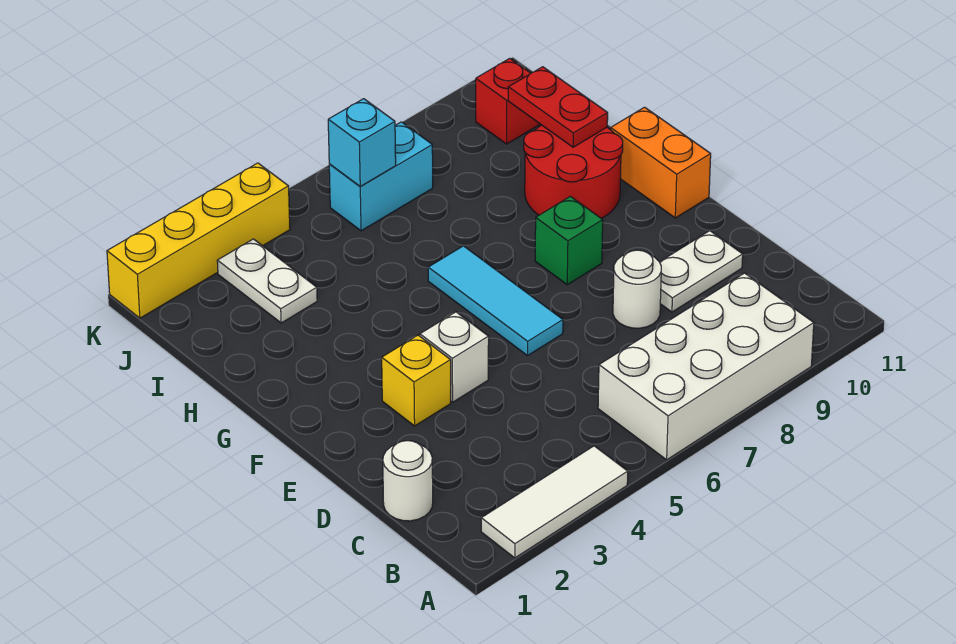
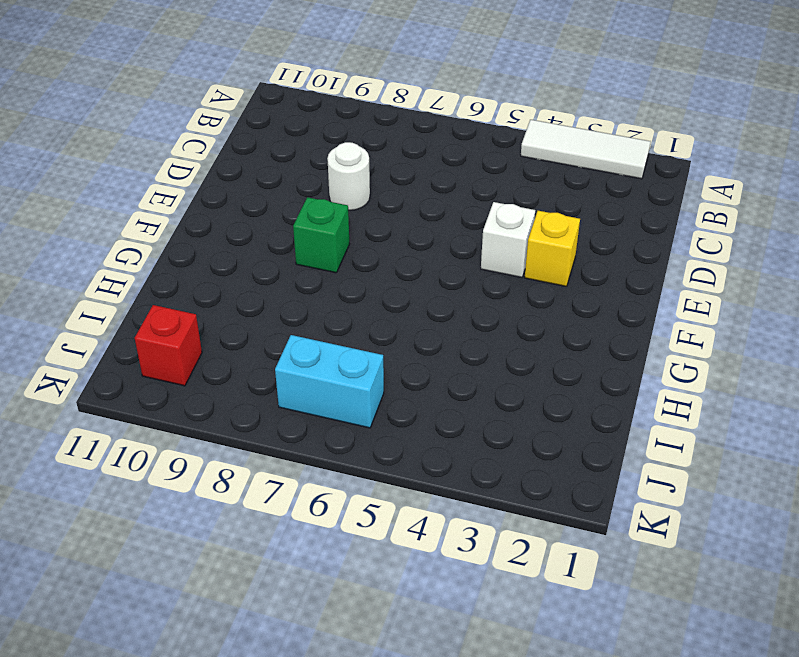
none -> white 2x4 brick [598,273,814,460]
none -> white 1x1 round brick [383,441,433,521]
none -> white 1x2 plate [660,231,743,312]

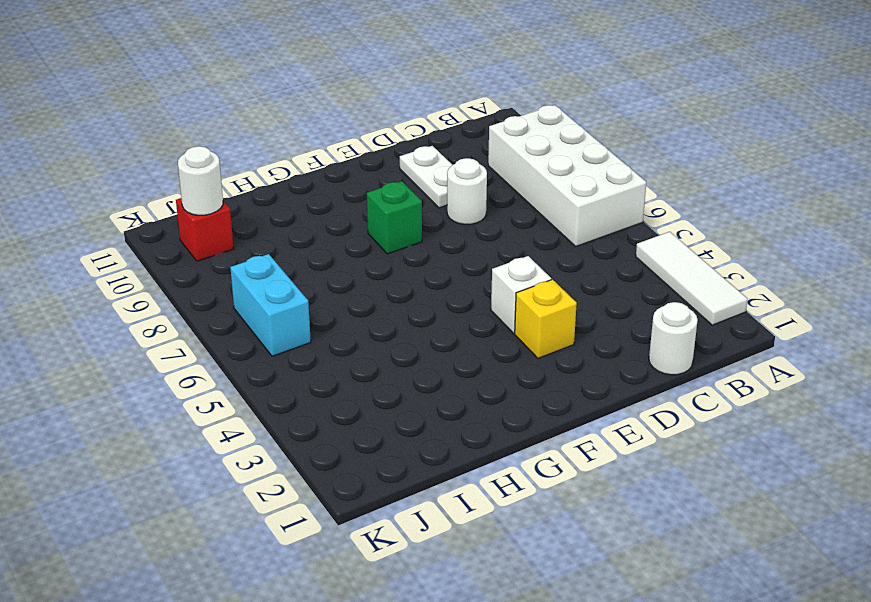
white 1x1 round brick [178,146,223,215] -> none
none -> cyan 1x3 tile [428,246,563,356]
none -> orange 1x2 brick [611,107,711,218]
none -> red 2x2 round brick [524,125,623,218]

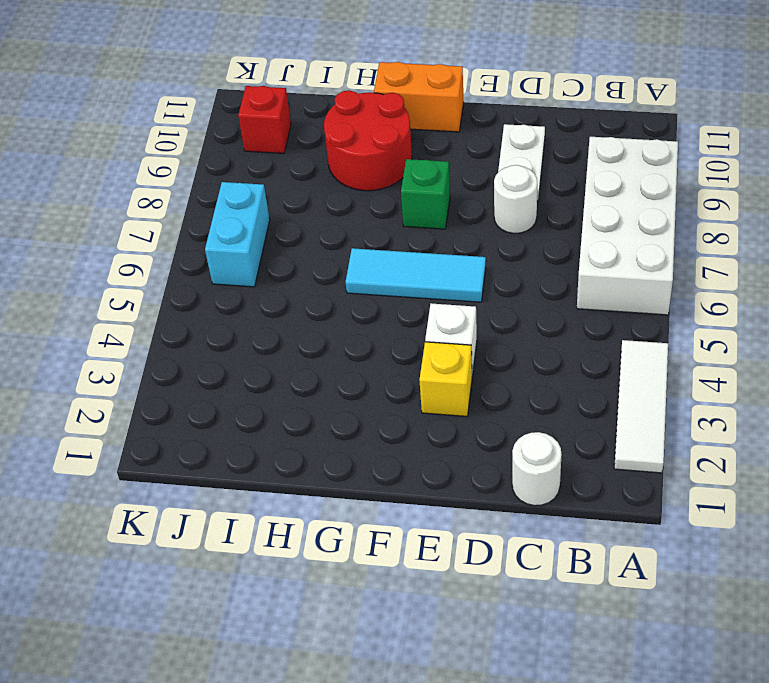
none -> white 1x2 plate [217,239,317,323]
none -> yellow 1x4 brick [107,163,290,318]
none -> red 1x2 plate [508,67,608,147]

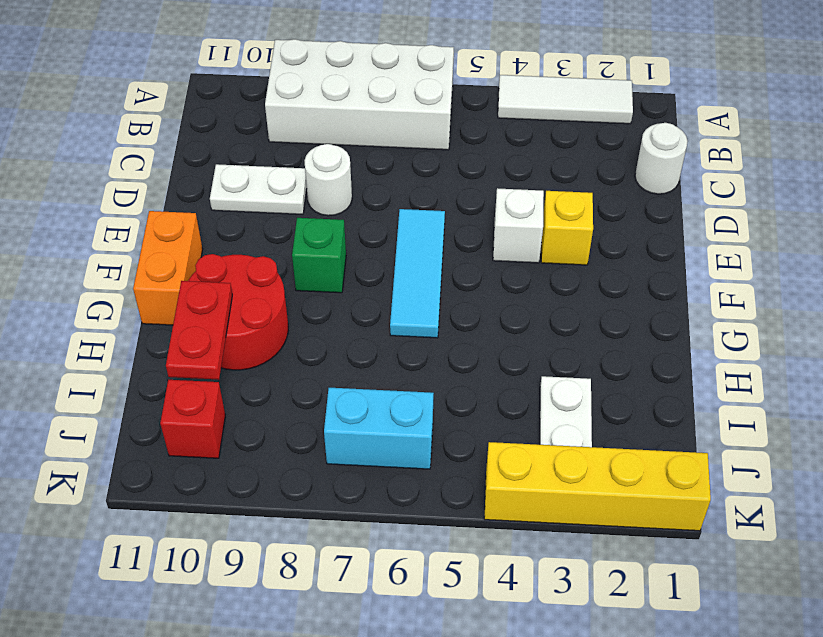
none -> cyan 1x1 brick [328,99,396,186]

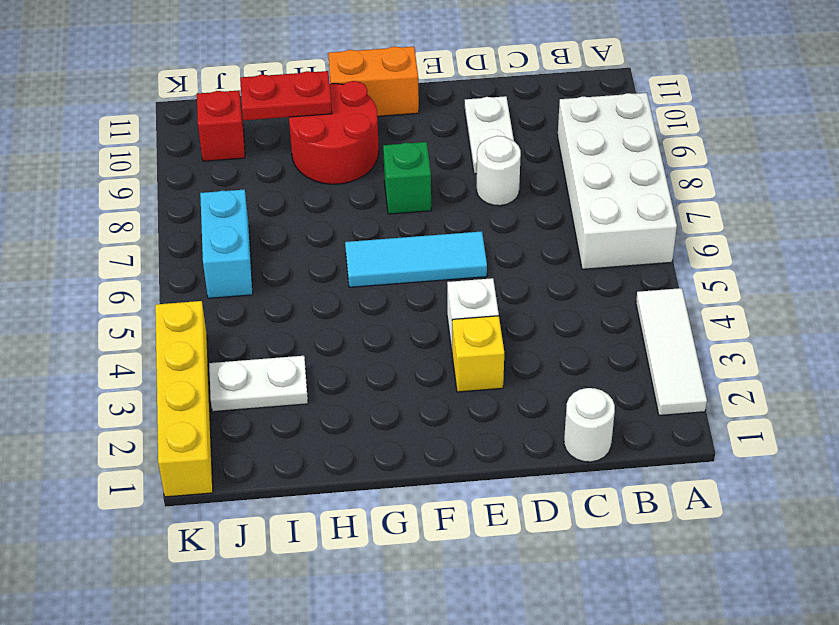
none -> cyan 1x1 brick [328,99,396,186]

